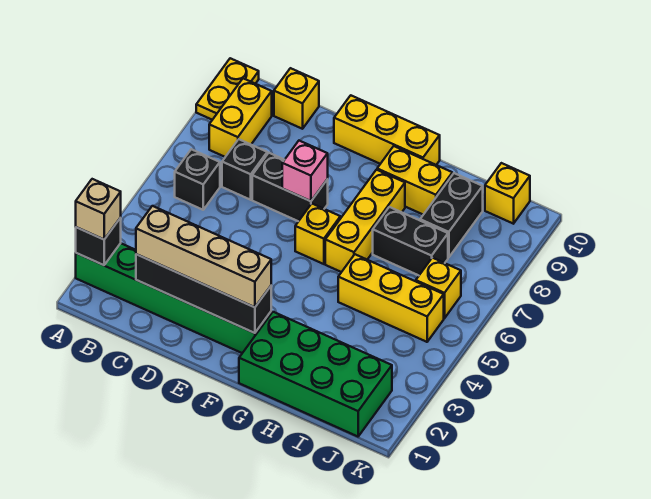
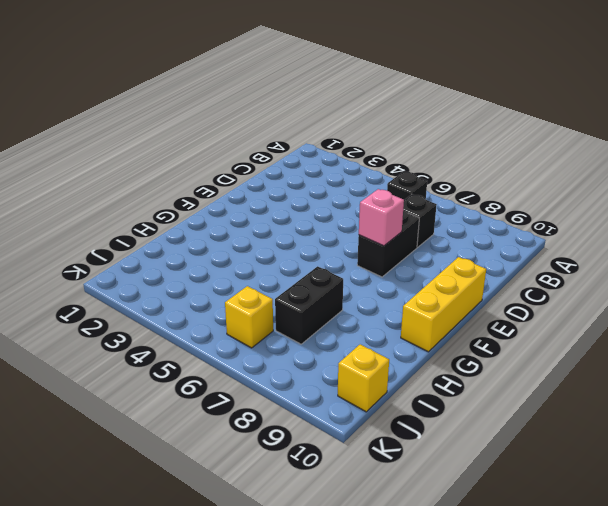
none -> green 1x6 brick [76,243,271,353]
none -> yellow 1x2 plate [196,58,259,120]
none -> yellow 1x2 brick [209,78,272,157]

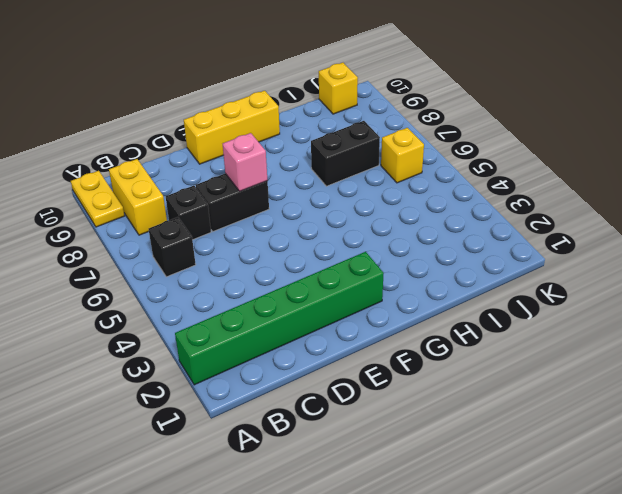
none -> yellow 1x1 brick [274,68,319,129]
none -> yellow 1x1 brick [295,204,340,264]
none -> green 2x4 brick [239,312,392,437]

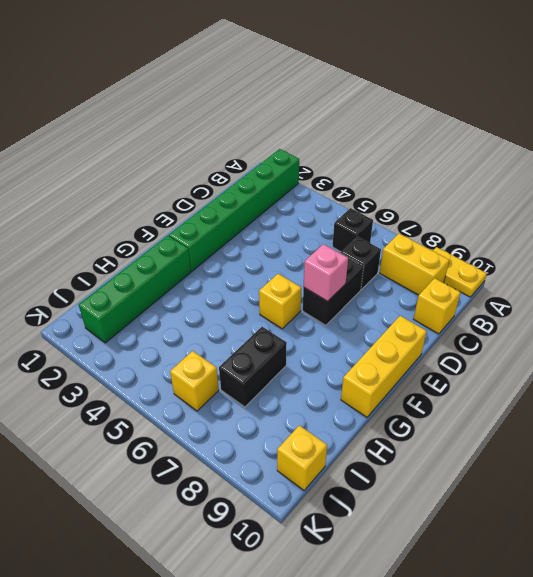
green 1x4 brick [78,235,191,343] -> green 2x4 brick [239,312,392,437]
none -> yellow 1x3 brick [325,170,405,272]
none -> yellow 1x2 brick [377,146,452,215]
none -> yellow 1x3 brick [338,254,444,342]

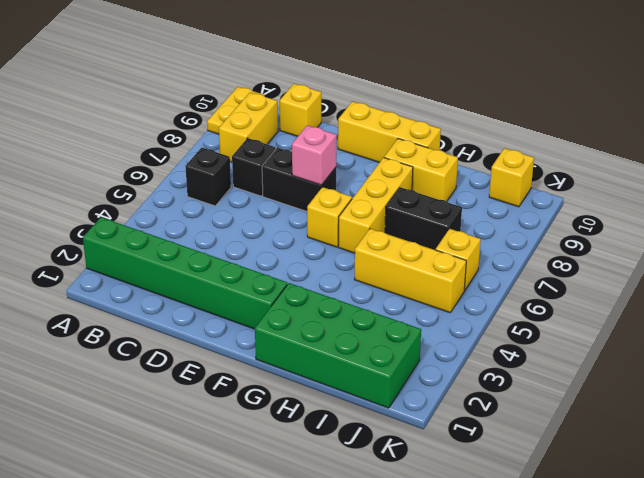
none -> black 1x2 brick [420,173,483,257]
none -> black 1x1 brick [76,218,121,265]
none -> black 1x4 brick [136,254,271,333]

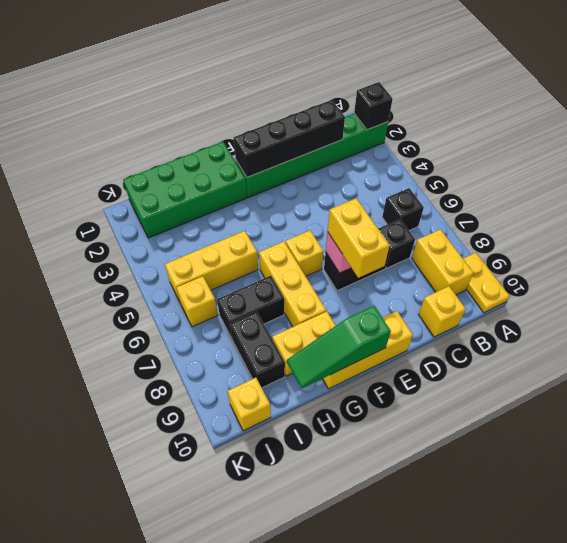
yellow 1x2 brick [328,198,390,278] -> none
green 1x3 slope [287,306,391,388] -> none
none -> tan 1x1 brick [76,179,121,239]
none -> tan 1x4 brick [136,206,271,307]

